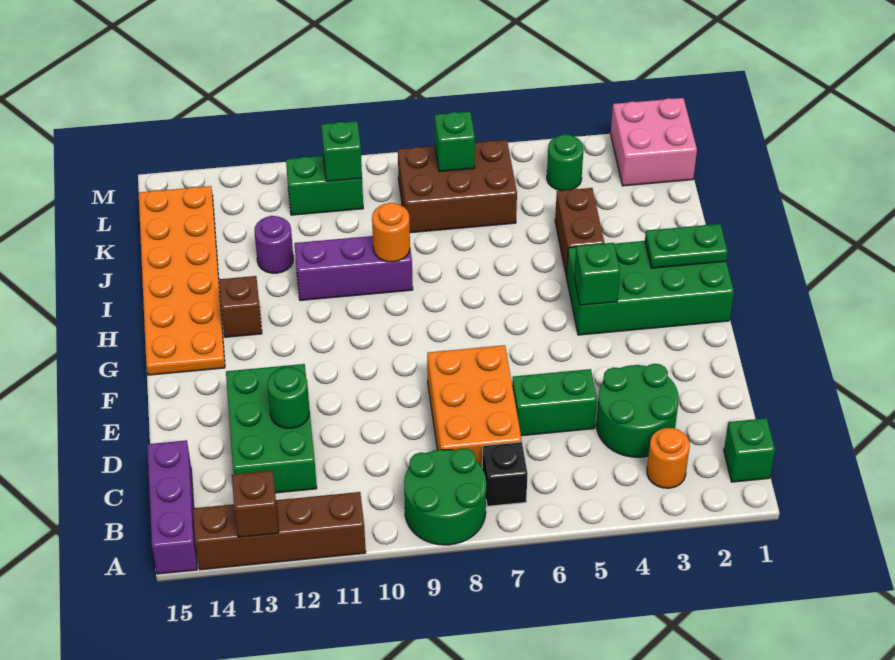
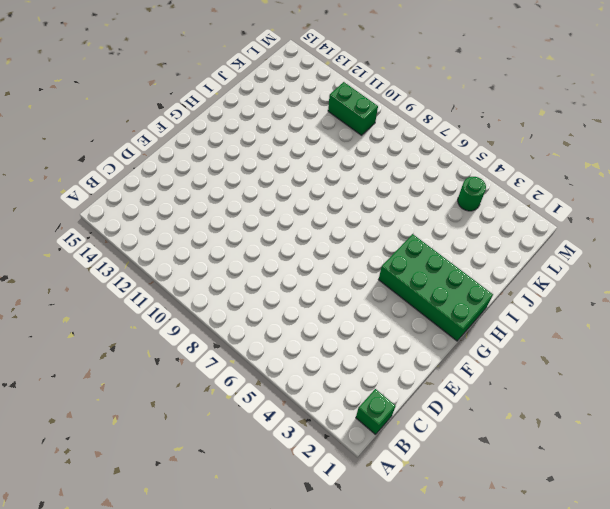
none -> green 2x2 round brick [404,448,486,545]
none -> brown 1x4 brick [193,492,366,570]
none -> purple 1x3 brick [147,440,197,574]

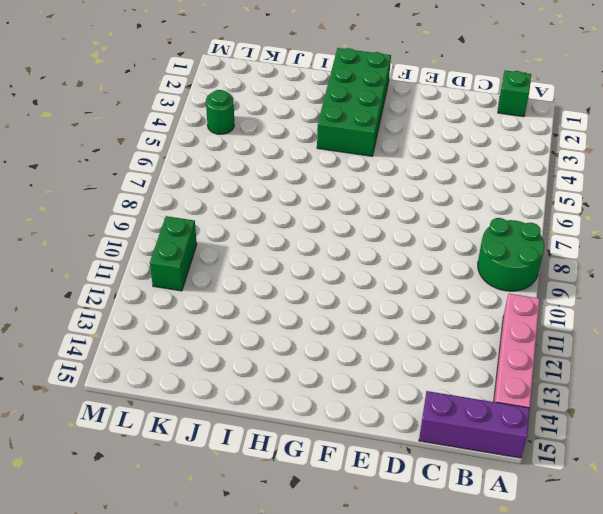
pink 1x4 brick [494,294,540,408] -> brown 1x4 brick [193,492,366,570]
none -> orange 1x1 round brick [647,428,690,488]
none -> black 1x1 brick [482,442,528,506]
none -> green 2x2 round brick [596,364,679,457]

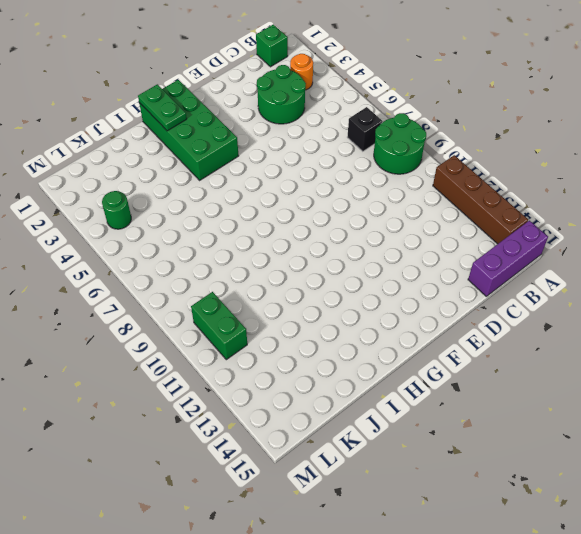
none -> orange 2x3 brick [427,345,522,467]
none -> green 2x3 brick [226,364,317,493]
none -> green 1x2 brick [512,369,597,436]

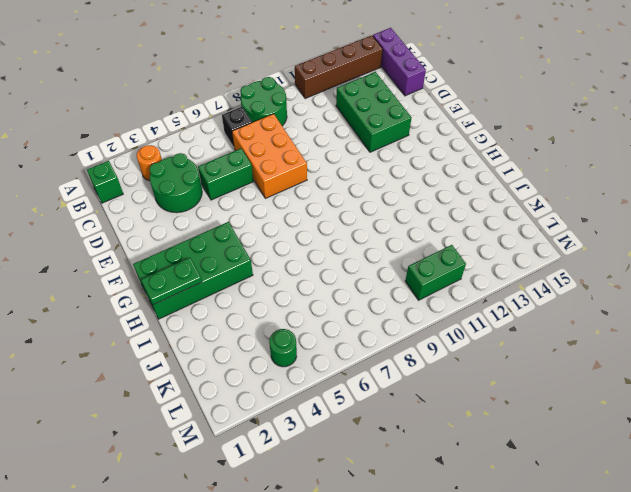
none -> orange 2x6 plate [139,186,225,375]
none -> brown 1x1 brick [219,276,262,337]
none -> brown 1x2 brick [555,188,604,276]

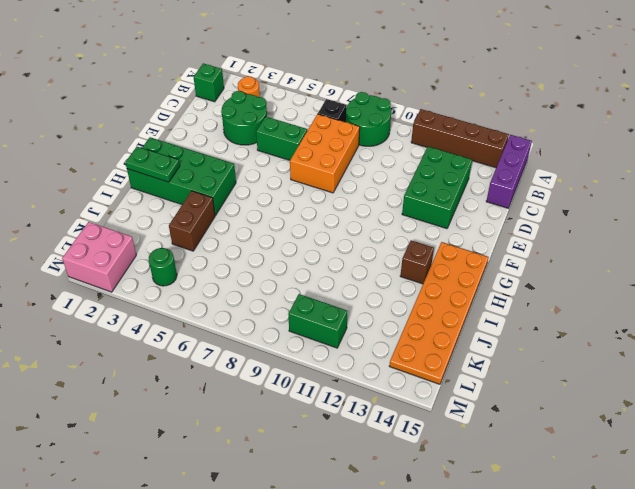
none -> purple 1x3 brick [294,236,413,300]
none -> purple 1x1 round brick [254,216,293,273]
none -> brown 2x3 brick [398,140,517,233]

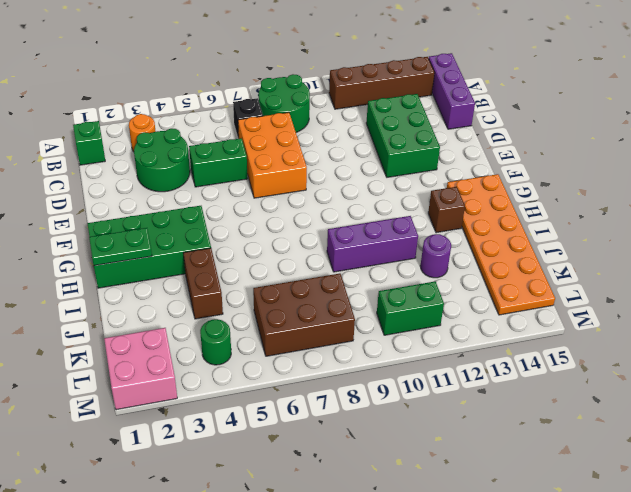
none -> brown 1x1 brick [232,471,279,537]
none -> green 1x1 round brick [267,367,310,428]
none -> green 1x1 brick [574,243,620,305]

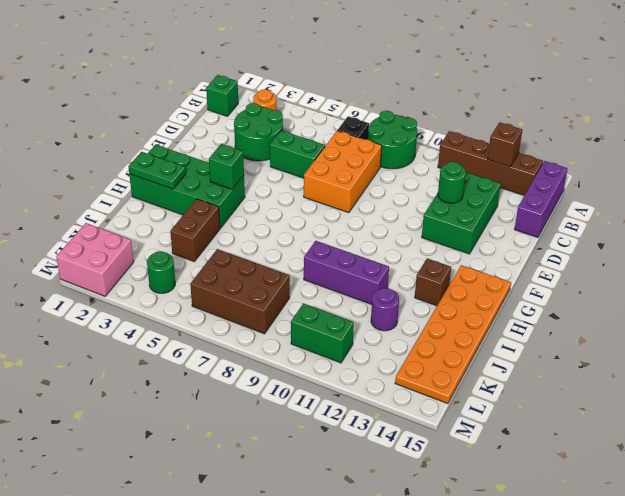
none -> orange 1x1 round brick [372,203,410,262]
none -> green 1x1 brick [435,112,475,172]
none -> green 1x1 brick [321,121,362,181]

